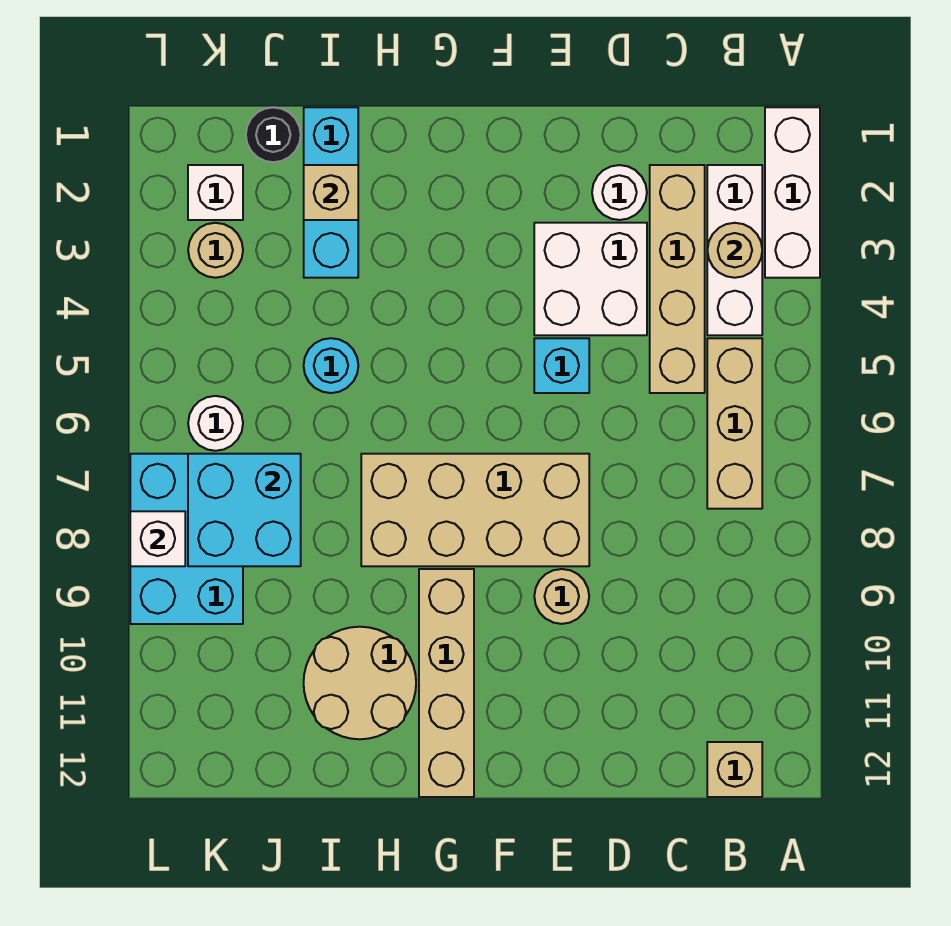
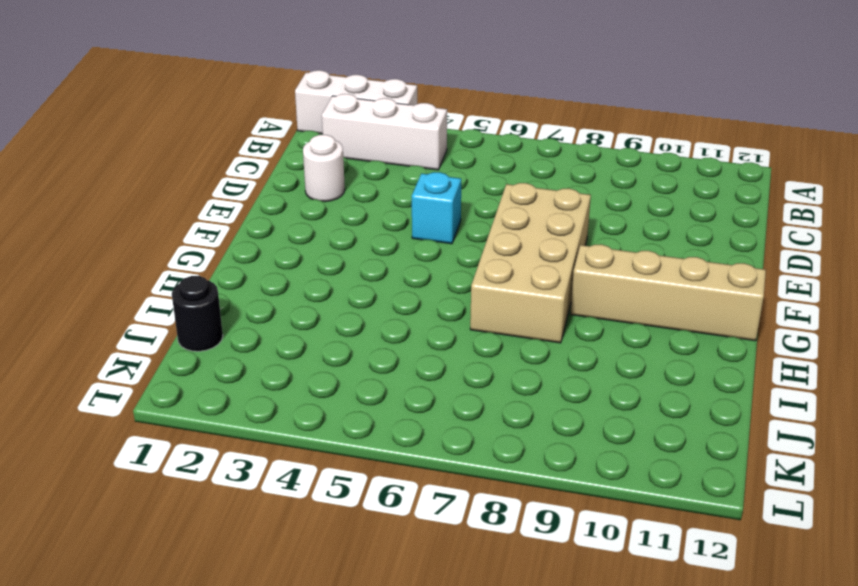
none -> tan 1x3 brick [707,338,762,509]
none -> tan 1x1 brick [707,742,762,797]
none -> tan 1x4 brick [650,165,705,393]

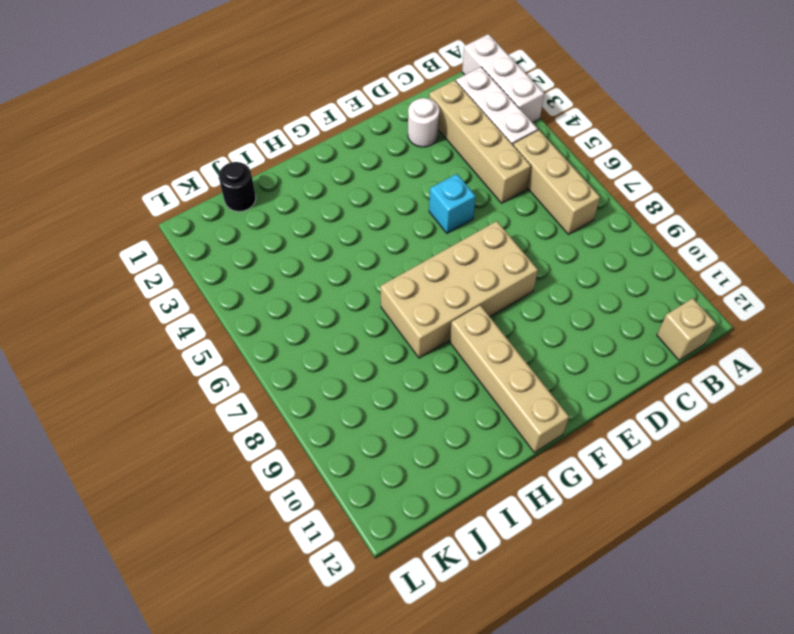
none -> white 2x2 brick [534,223,647,335]
none -> tan 1x1 round brick [534,569,589,624]
none -> tan 2x2 round brick [304,627,416,739]

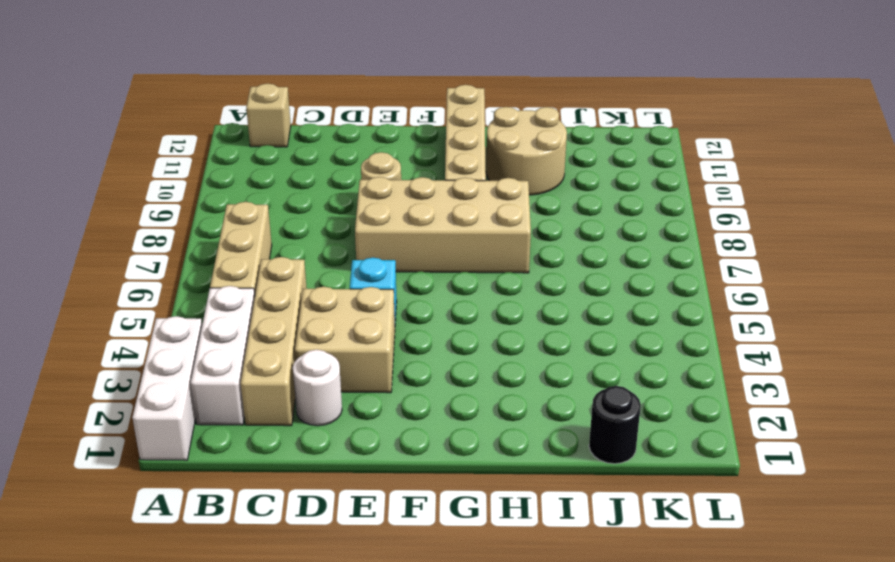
tan 2x2 brick [295,287,395,393] -> white 2x2 brick [534,223,647,335]
none -> cyan 1x3 brick [304,107,358,278]
none -> cyan 1x1 round brick [304,338,358,393]
none -> white 1x1 brick [188,165,243,220]

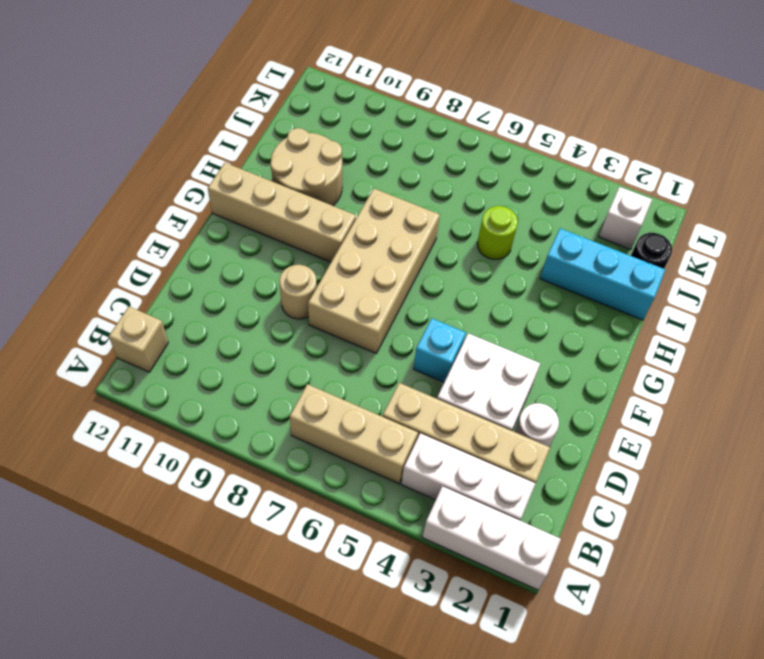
lime 1x1 round brick [477,206,518,259] -> cyan 1x1 round brick [304,338,358,393]
none -> tan 1x1 round brick [188,223,243,278]
none -> white 1x1 round brick [188,396,243,451]
none -> cyan 2x3 brick [130,454,243,624]

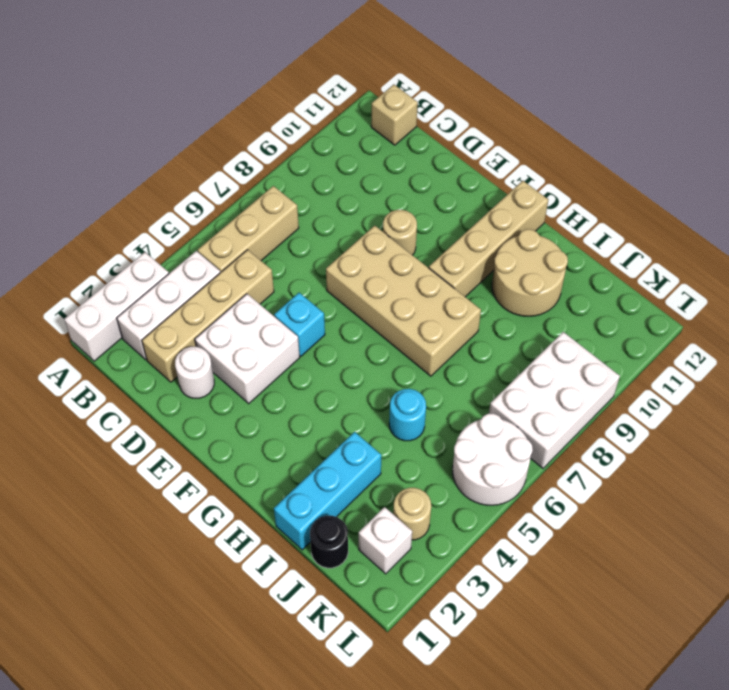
white 2x2 round brick [453,414,533,505] -> white 1x1 round brick [188,396,243,451]
white 2x3 brick [489,332,620,468] -> cyan 2x3 brick [130,454,243,624]
none -> tan 1x1 round brick [707,223,762,278]
none -> tan 1x1 brick [304,165,358,220]
none -> cyan 2x2 brick [188,454,301,566]

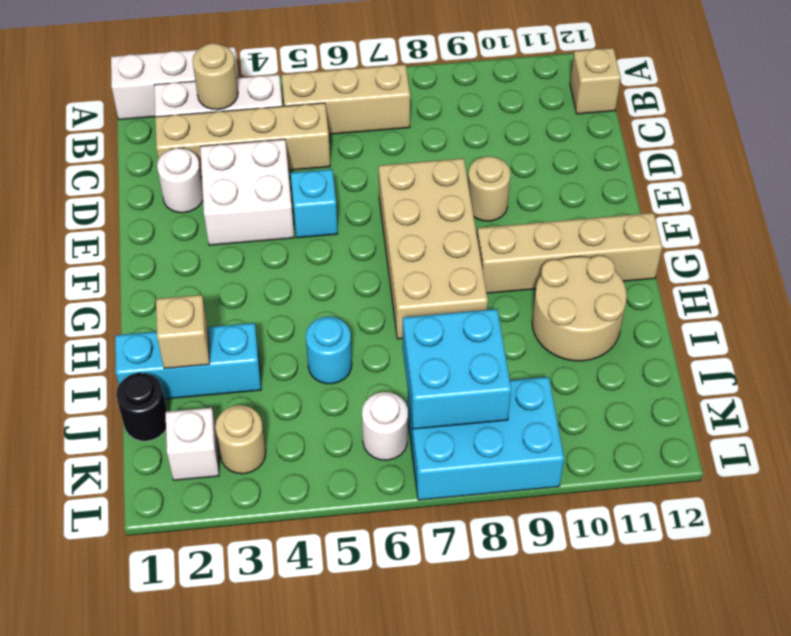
none -> white 1x1 brick [130,511,185,566]

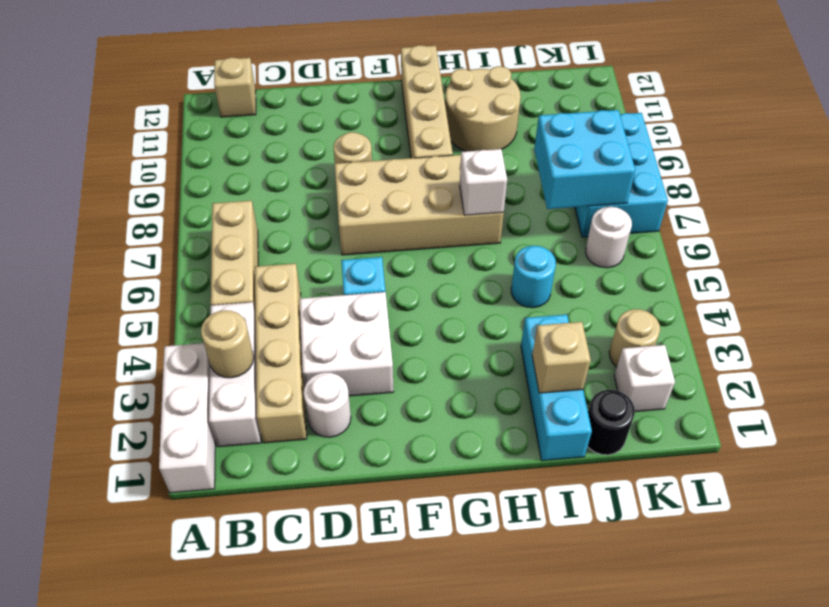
white 1x1 brick [460,149,507,215] -> white 1x1 brick moved to [130,511,185,566]

